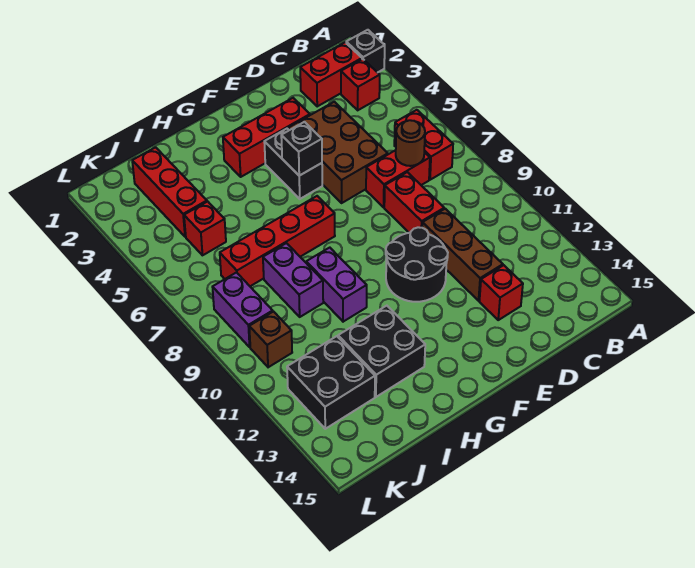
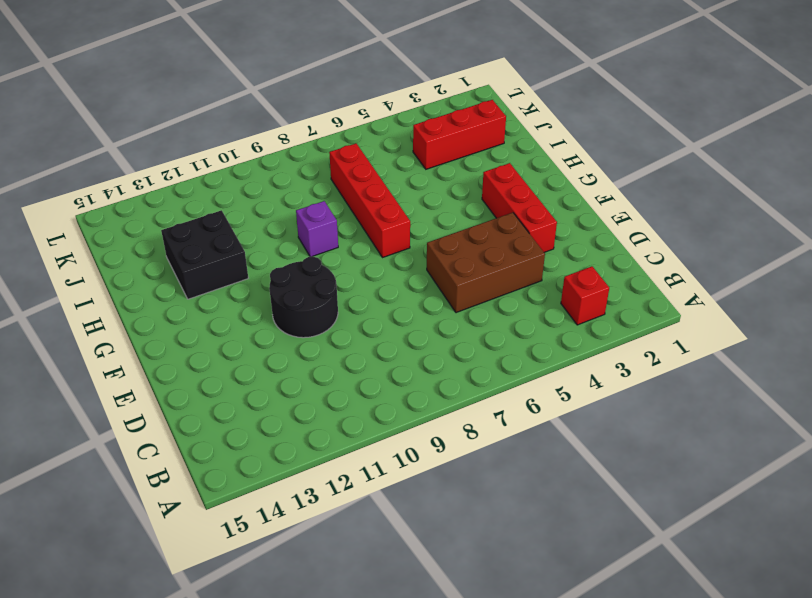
purple 1x1 brick [296,201,338,257] -> purple 1x2 brick [306,248,367,322]
none -> black 1x1 brick [346,30,385,73]
none -> red 1x2 brick [300,42,362,106]
none -> red 1x2 brick [394,110,453,180]

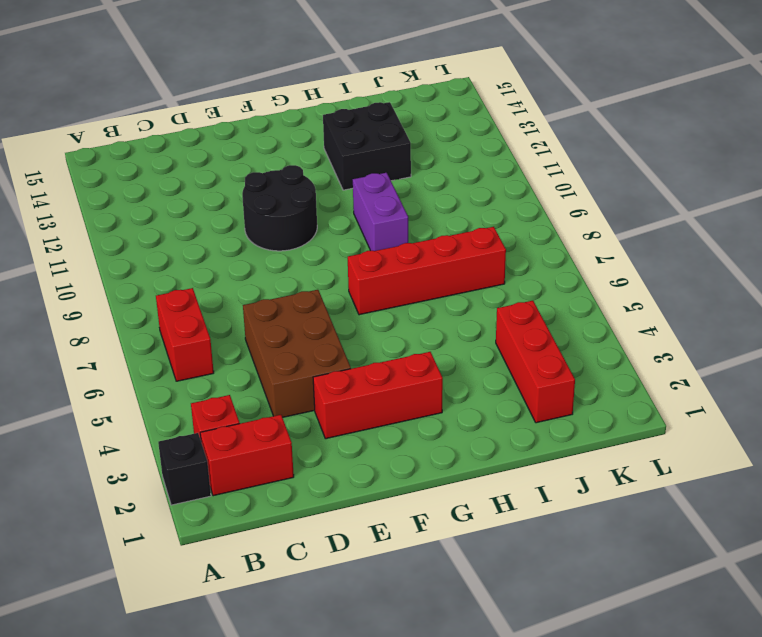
none -> red 1x2 brick [366,150,430,207]
none -> red 1x2 brick [384,172,444,233]
none -> brown 1x3 brick [422,209,503,301]

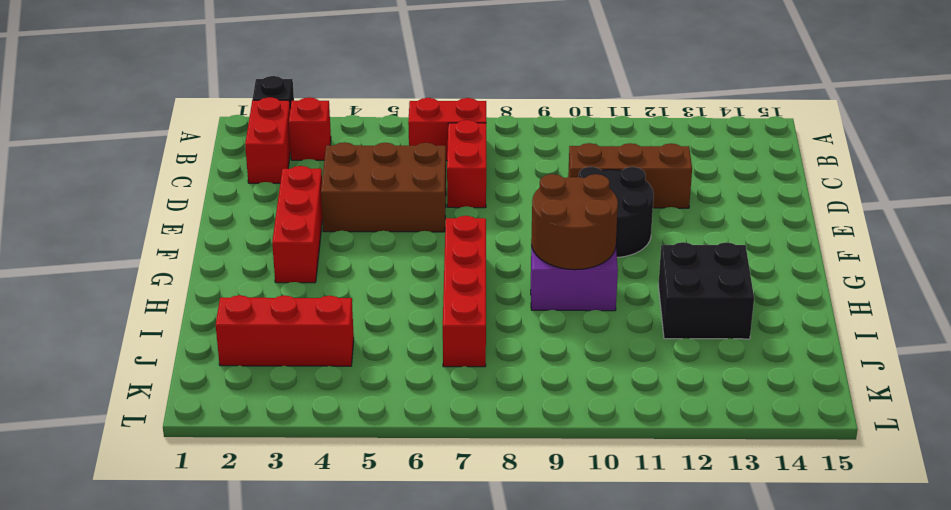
brown 2x2 round brick [531,174,618,270] -> none
none -> red 1x2 brick [384,172,444,233]
none -> red 1x1 brick [479,265,523,320]
none -> black 1x2 brick [264,129,322,199]

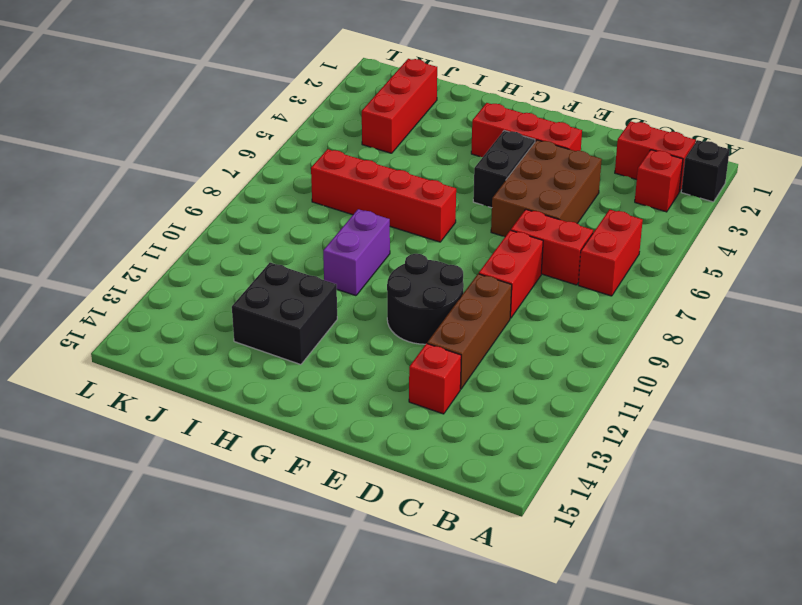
none -> purple 1x2 brick [263,243,323,317]
none -> red 1x1 brick [184,201,226,255]
none -> black 2x2 brick [287,336,375,429]

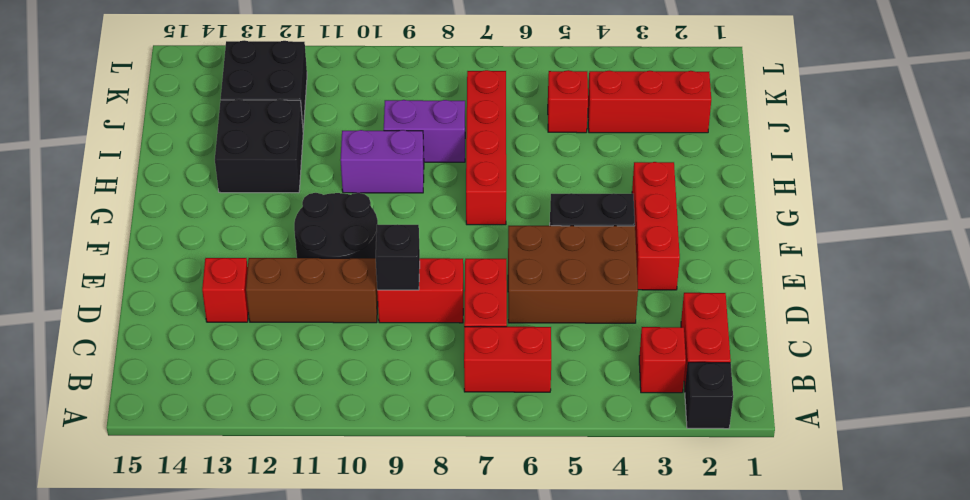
black 1x1 brick [376,224,420,290] -> black 1x1 brick moved to [281,122,322,176]
none -> purple 1x2 brick [213,273,273,347]
none -> brown 1x1 brick [249,312,292,367]
none -> brown 1x1 round brick [396,120,425,166]

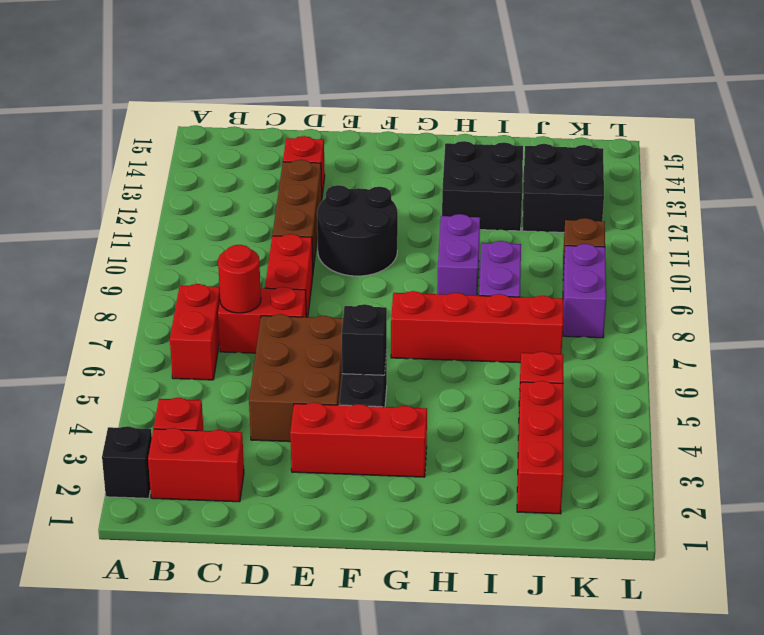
red 1x1 round brick [218,245,261,313] -> brown 1x1 round brick [396,120,425,166]

